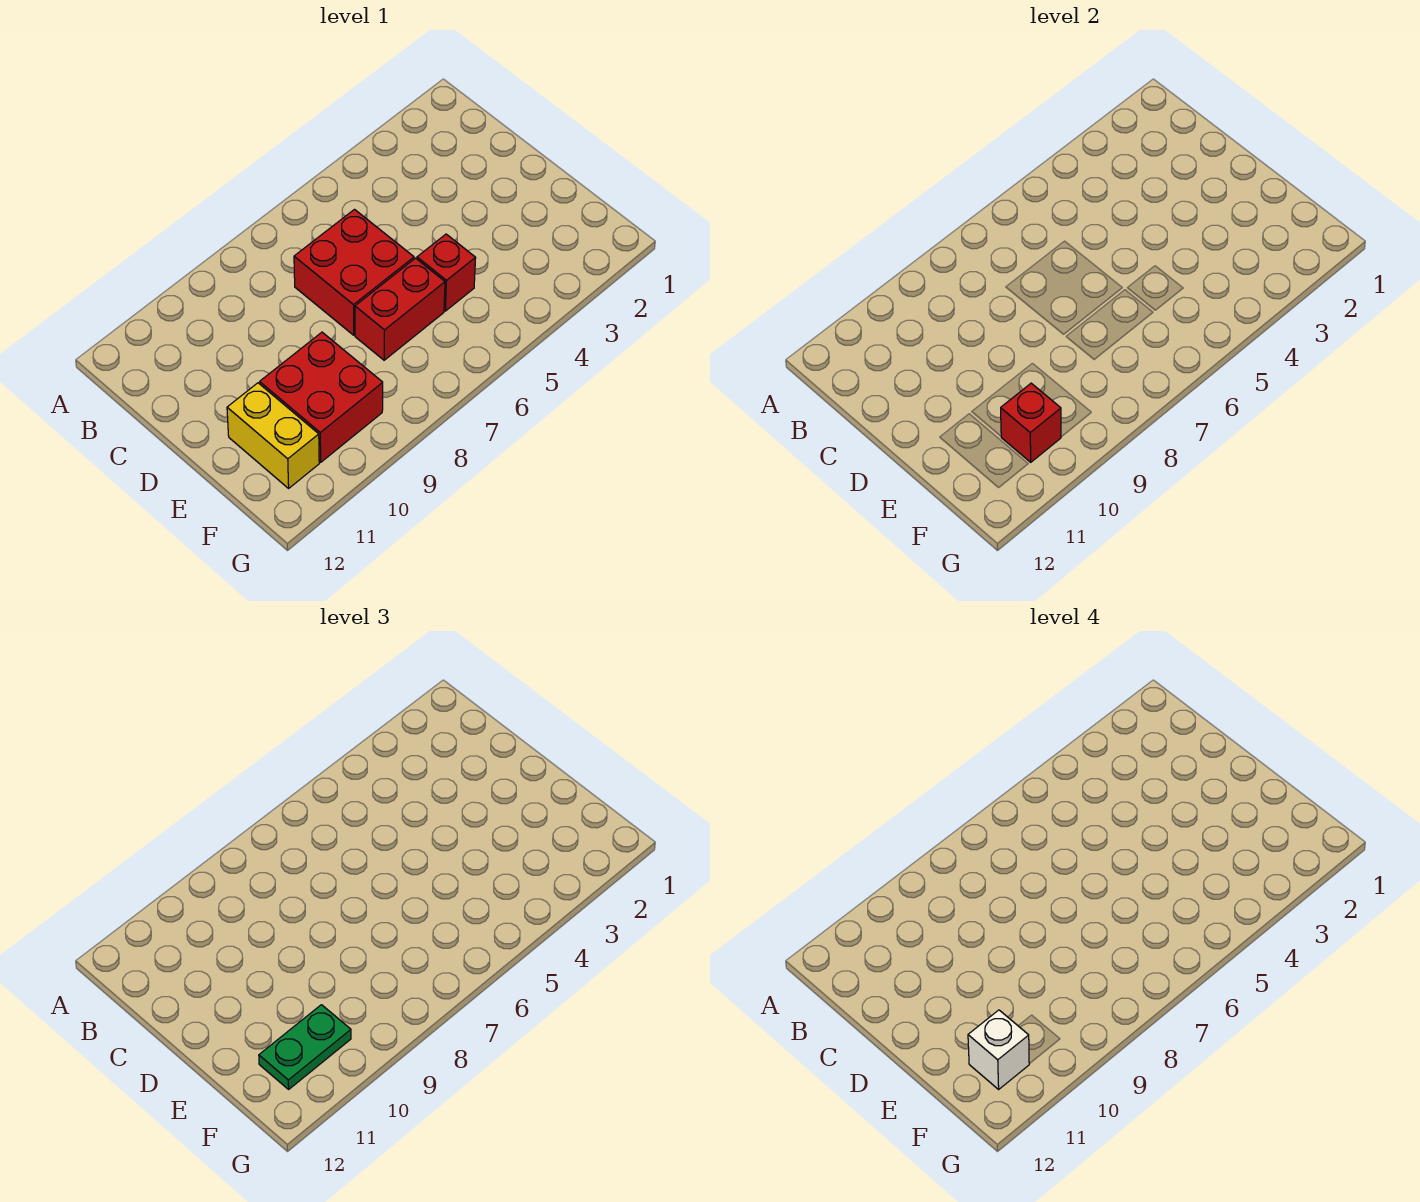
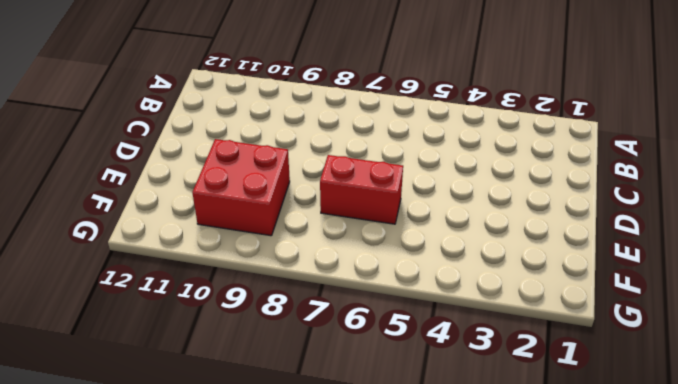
none -> red 2x2 brick [294,210,414,335]
none -> red 1x1 brick [417,234,476,311]

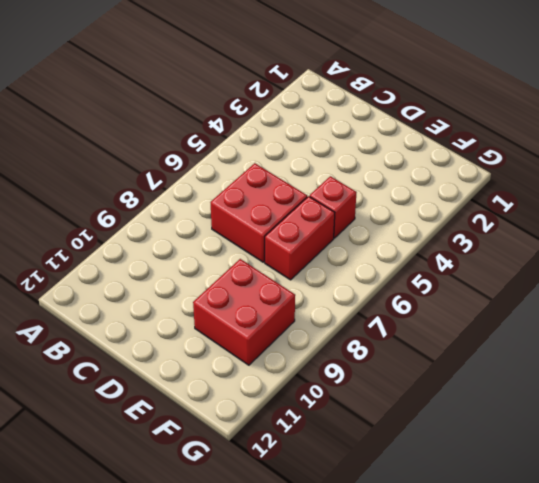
none -> yellow 1x2 brick [227,383,319,488]
none -> red 1x1 brick [1001,383,1061,462]

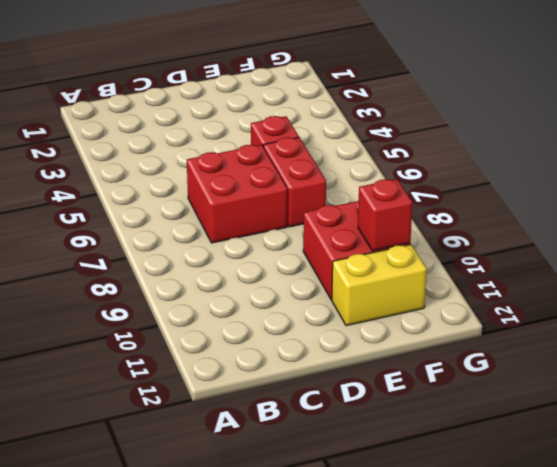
none -> green 1x2 plate [259,1005,351,1089]
none -> white 1x1 brick [968,1010,1029,1089]

